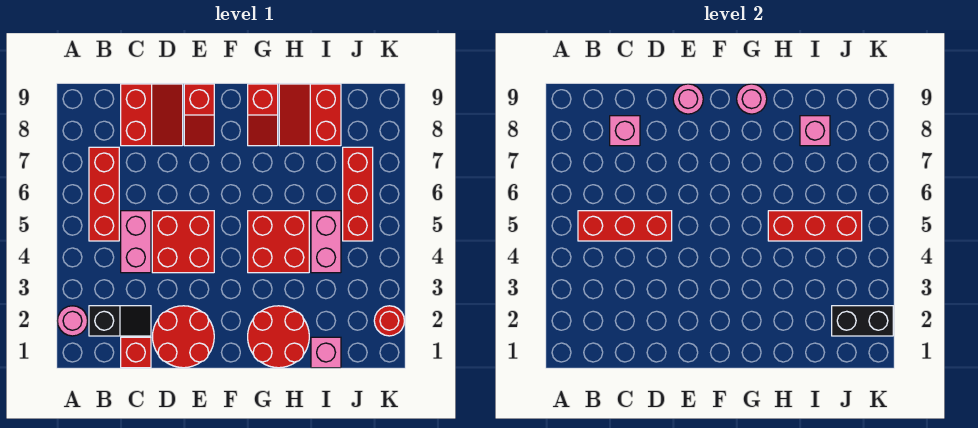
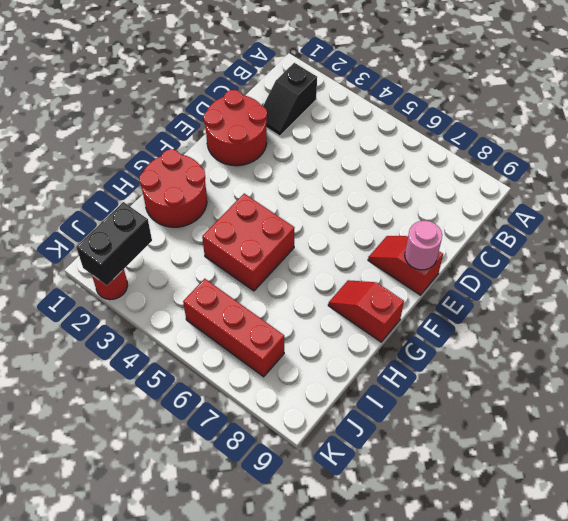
none -> pink 1x1 round brick [57,306,88,336]
none -> red 1x3 brick [89,147,119,241]
none -> red 1x1 brick [121,337,151,368]

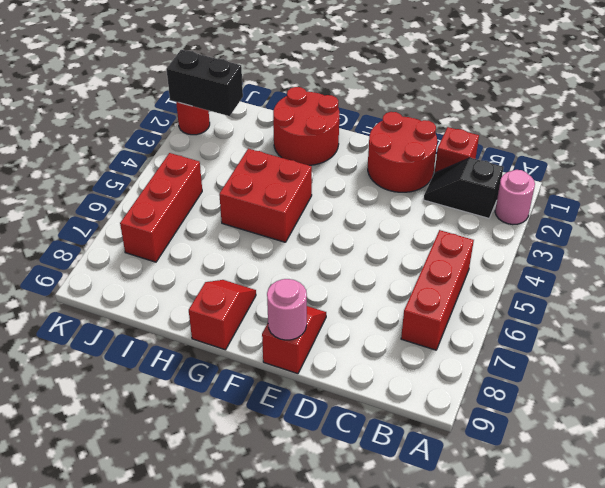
none -> pink 1x2 brick [121,211,151,273]
none -> red 2x2 slope [121,84,183,146]
none -> red 2x2 brick [152,211,214,273]

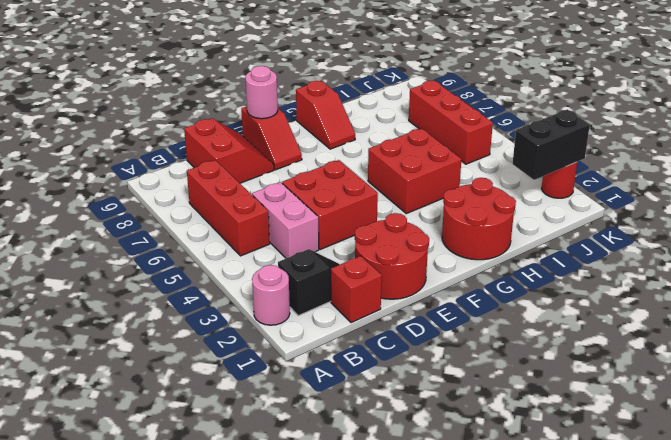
none -> red 2x2 slope [279,84,341,146]
none -> pink 1x1 brick [311,337,341,368]
none -> pink 1x2 brick [311,211,341,273]

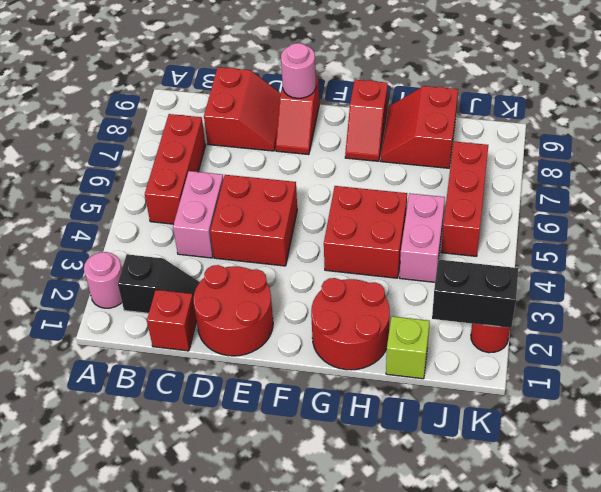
lime 1x1 brick [386,316,430,379] -> pink 1x1 brick [311,337,341,368]
none -> red 1x3 brick [578,211,672,241]
none -> pink 1x1 brick [610,116,640,146]
none -> pink 1x1 round brick [737,84,767,114]

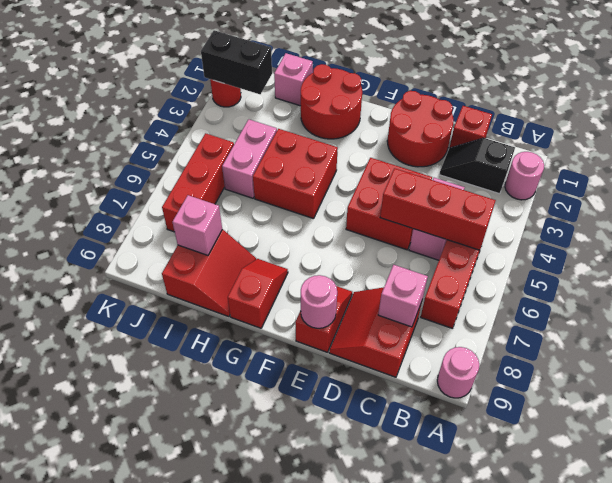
pink 1x1 round brick [437,347,479,398] -> pink 1x1 round brick moved to [737,84,767,114]
none -> red 1x3 brick [768,211,862,241]

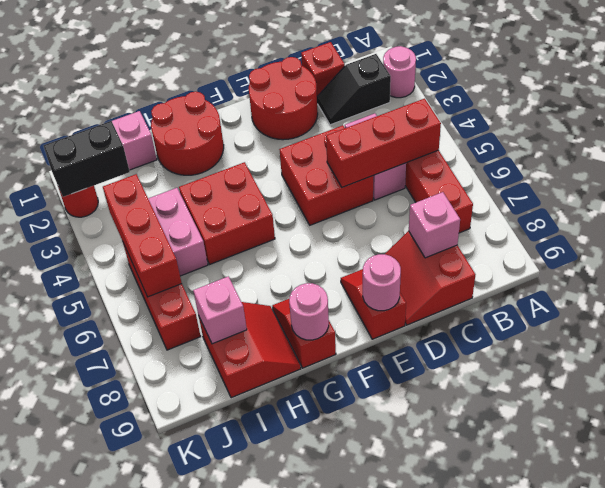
red 1x3 brick [103,174,182,297] -> red 1x3 brick turned to [768,211,862,241]

